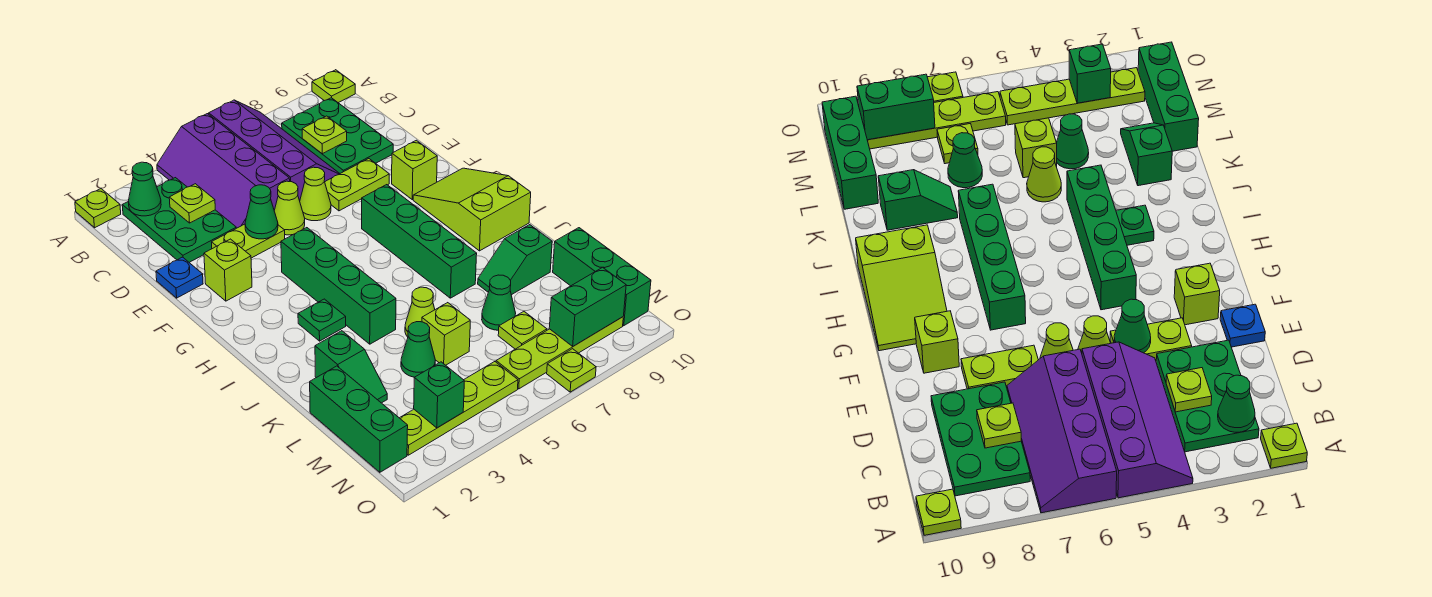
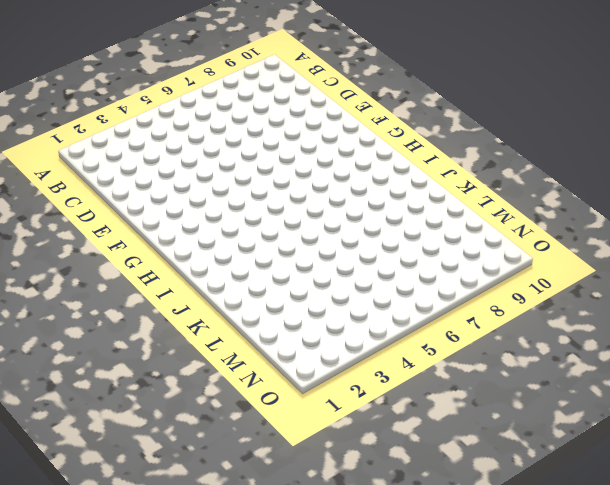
none -> lime 1x1 plate [75,189,121,228]
none -> purple 2x4 slope [157,114,290,228]
none -> purple 2x4 slope [209,100,340,201]
none -> lime 1x1 plate [312,70,355,103]

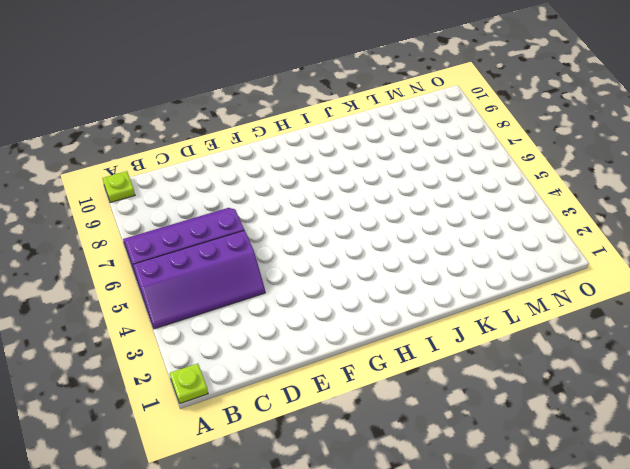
none -> green 2x3 plate [122,178,236,262]
none -> green 2x3 plate [282,98,393,173]
none -> blue 1x1 plate [156,257,203,298]
none -> lime 1x2 plate [212,224,285,258]

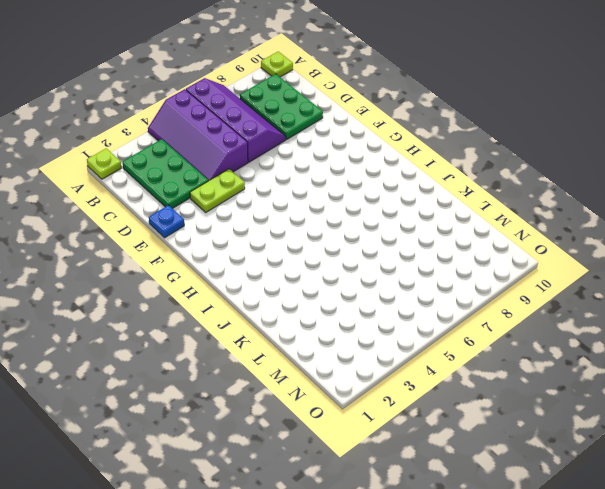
none -> lime 1x1 cone [274,181,305,235]
none -> lime 1x1 cone [300,167,331,221]
none -> lime 1x2 plate [325,159,389,211]
none -> lime 1x1 brick [204,239,252,301]

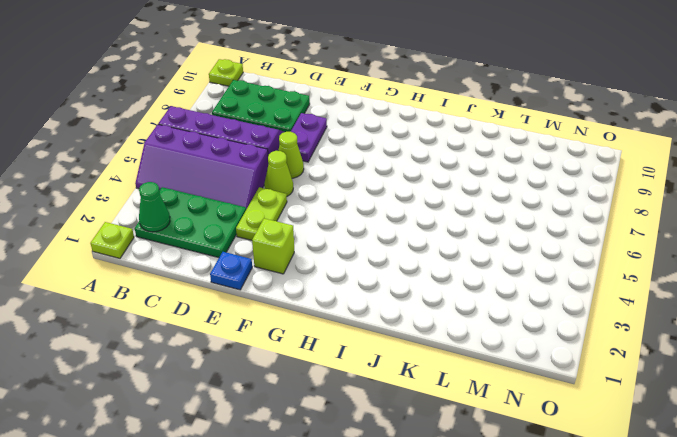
purple 1x2 plate [291,113,327,162] -> lime 1x2 plate [325,159,389,211]
none -> lime 1x1 brick [392,140,437,200]
none -> green 1x4 brick [281,228,396,344]
none -> green 1x4 brick [362,185,477,298]
none -> lime 2x3 slope [413,168,531,251]

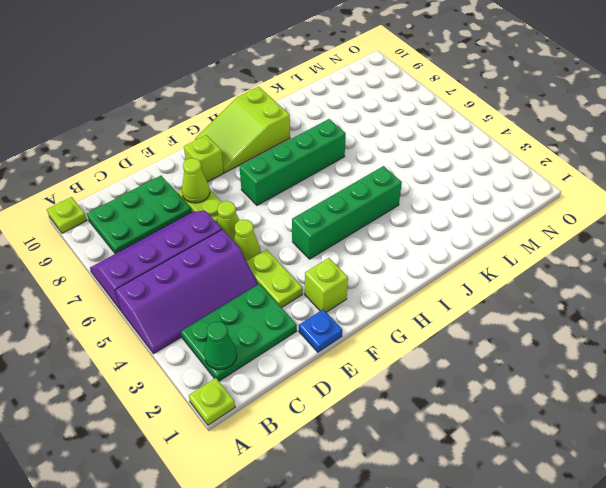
lime 1x1 cone [182,158,210,203] -> lime 1x1 cone moved to [405,287,435,337]
none -> green 1x1 plate [298,299,346,341]
none -> green 1x2 slope [315,331,387,403]
none -> green 1x2 slope [478,225,552,295]
none -> green 1x3 brick [310,366,408,472]

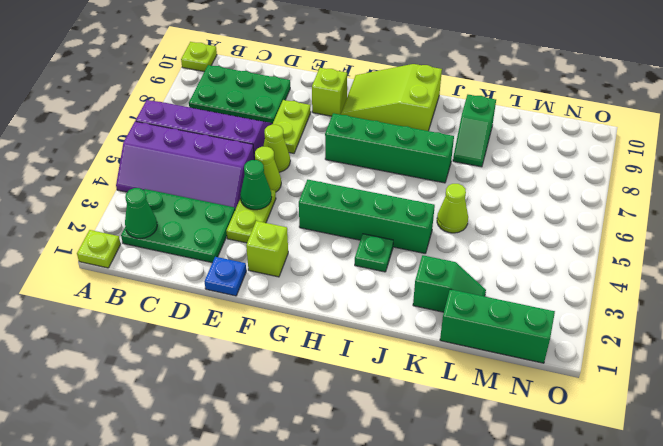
none -> green 1x1 cone [401,322,435,377]
none -> lime 1x1 brick [422,303,470,365]
none -> green 1x1 cone [482,275,516,330]
none -> green 1x3 brick [553,228,651,326]

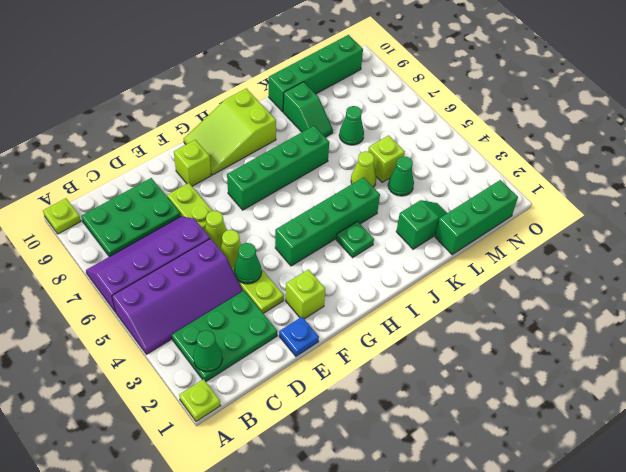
green 1x4 brick [269,35,363,112] -> green 1x3 brick [553,228,651,326]
none -> lime 1x1 plate [498,312,547,349]
none -> lime 1x4 plate [400,362,518,455]
none -> lime 1x4 plate [496,317,623,389]
none -> lime 1x1 plate [547,349,596,392]

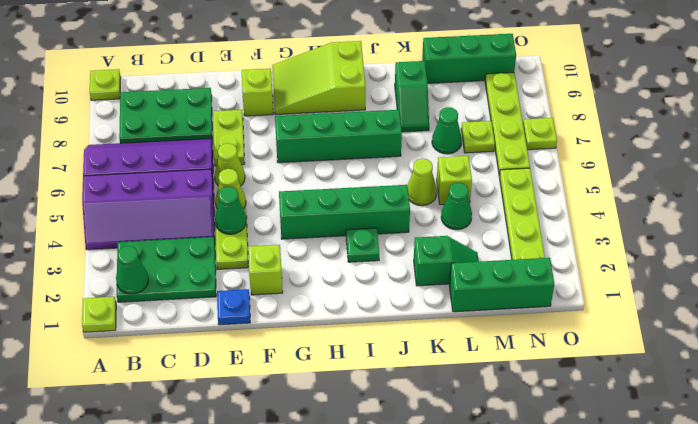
none -> lime 1x1 plate [169,184,215,223]
none -> lime 1x1 plate [302,116,347,154]
none -> green 1x1 brick [414,362,464,428]
none -> green 1x2 brick [549,267,626,346]

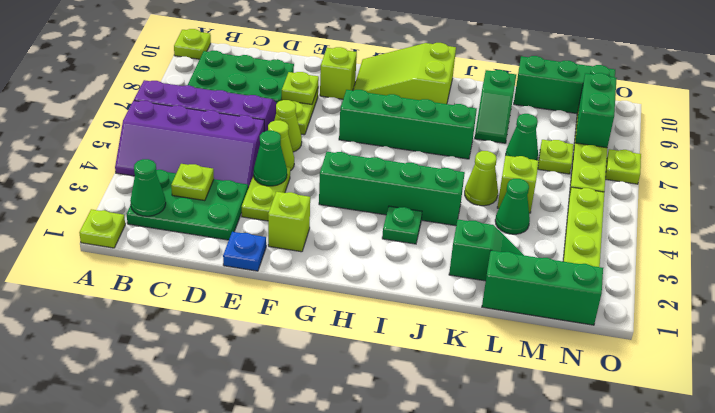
lime 1x1 plate [282,72,319,104] -> lime 1x1 plate moved to [302,116,347,154]
none -> green 1x1 brick [414,362,464,428]

